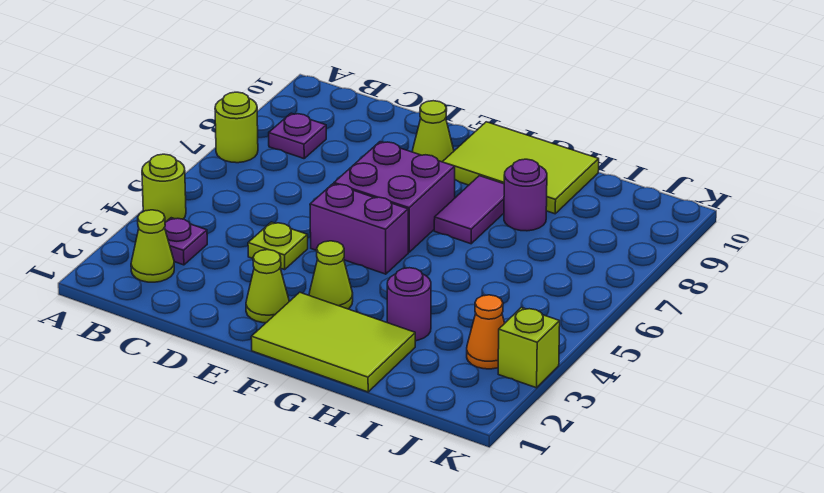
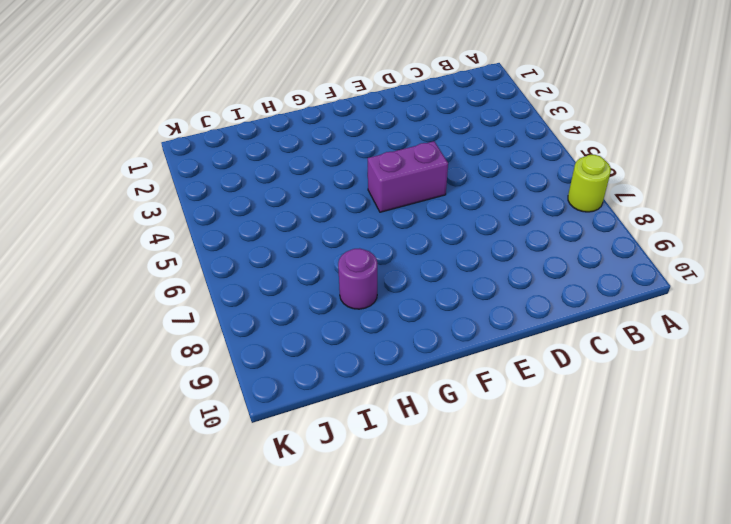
none -> lime 1x1 round brick [142,154,186,222]
none -> lime 1x1 cone [131,210,174,282]
none -> purple 1x1 plate [165,218,207,265]

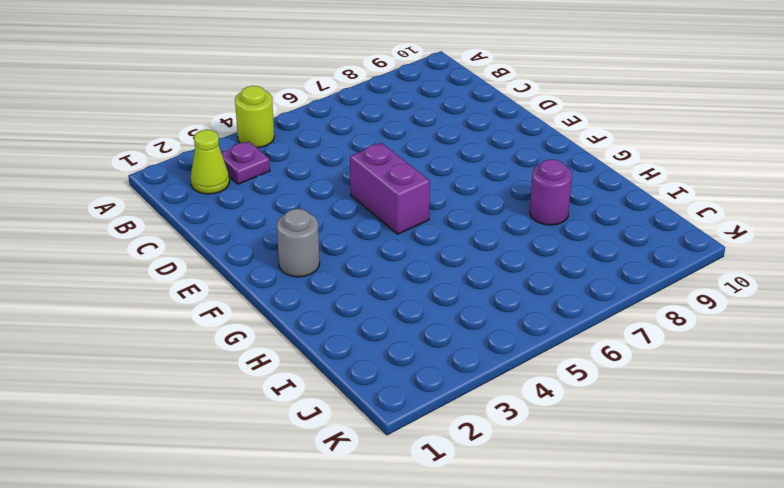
grey 1x1 round brick [277,209,320,277] -> lime 2x3 tile [251,292,415,392]
none -> lime 1x1 round brick [215,92,258,163]
none -> purple 1x1 plate [269,113,326,159]
none -> lime 1x1 plate [248,222,308,269]

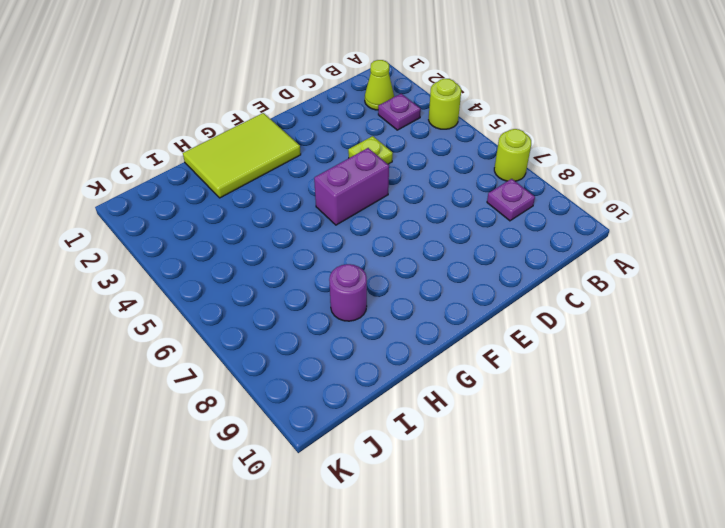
none -> lime 1x1 cone [246,250,289,323]
none -> purple 2x2 brick [334,142,455,252]
none -> lime 1x1 cone [412,101,454,162]

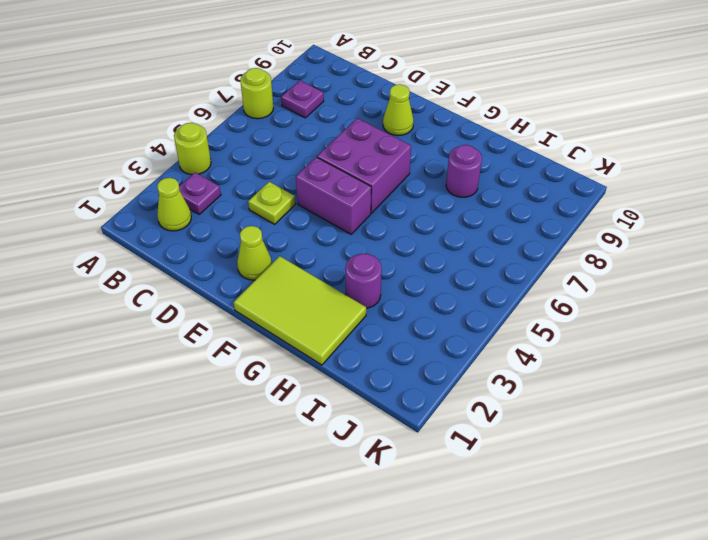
none -> lime 1x1 cone [309,241,353,309]
none -> lime 2x3 tile [443,122,599,214]
none -> purple 1x2 tile [434,176,504,244]

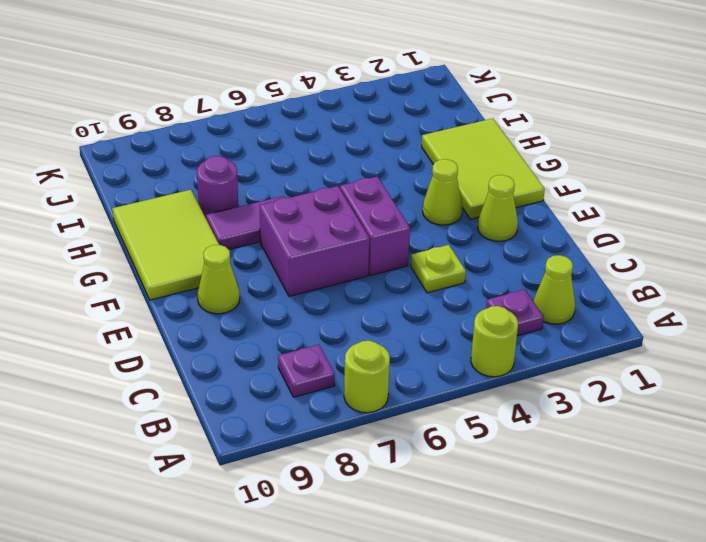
none -> purple 1x1 round brick [387,268,431,341]
none -> orange 1x1 cone [467,295,505,369]
none -> lime 1x1 brick [498,308,560,388]

